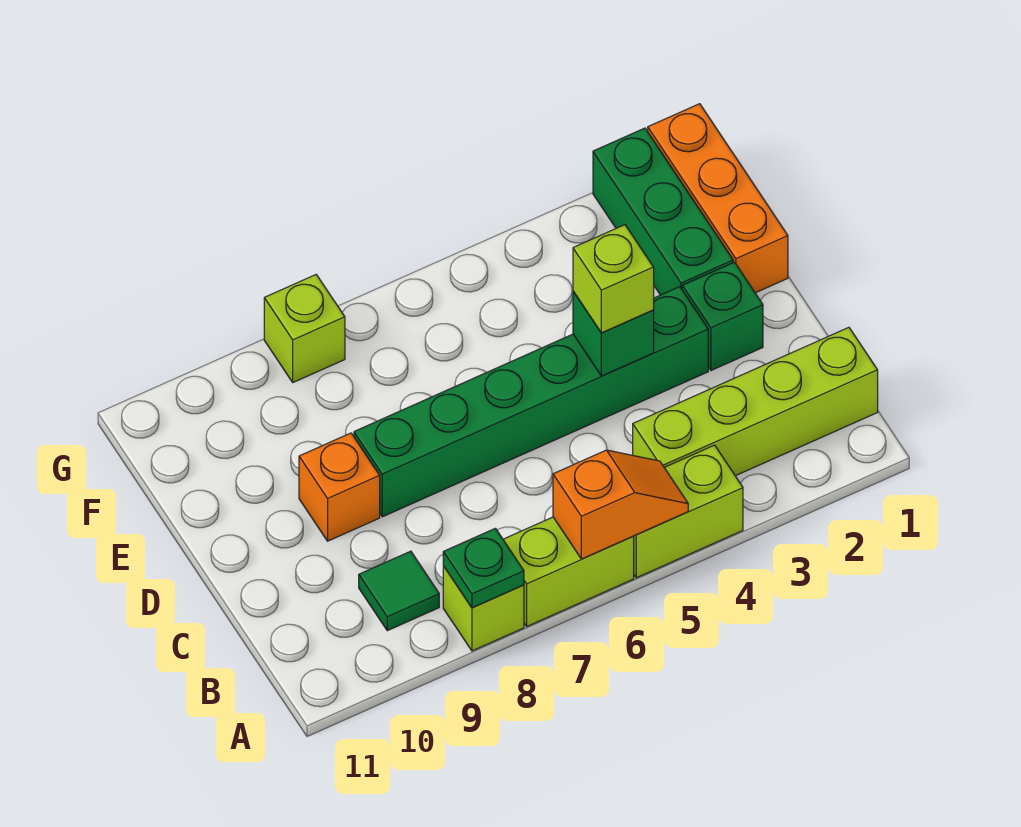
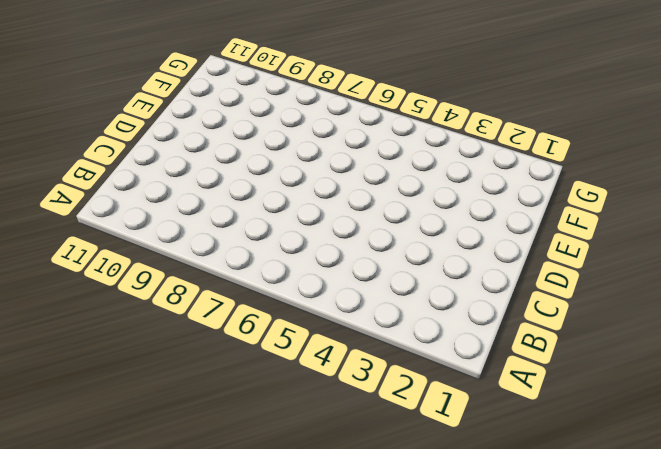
none -> lime 1x2 brick [633,445,743,578]
none -> lime 1x2 brick [503,517,634,626]
none -> lime 1x1 brick [443,566,524,651]

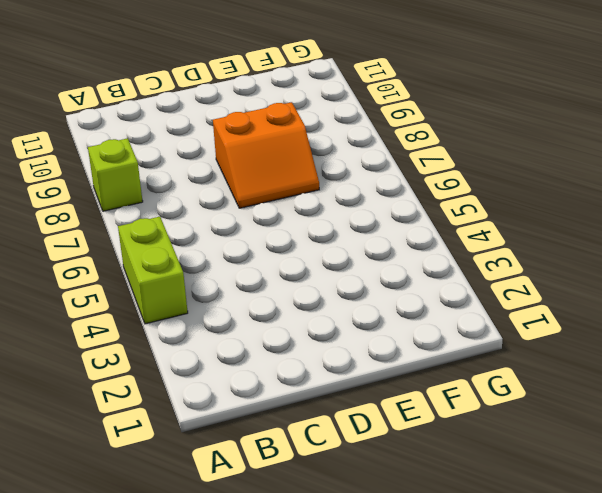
orange 2x2 slope [213,102,319,208] -> green 1x6 brick [354,287,708,517]
none -> lime 1x2 brick [503,517,634,626]
none -> lime 1x4 brick [633,327,878,476]
none -> green 1x1 tile [359,551,439,631]

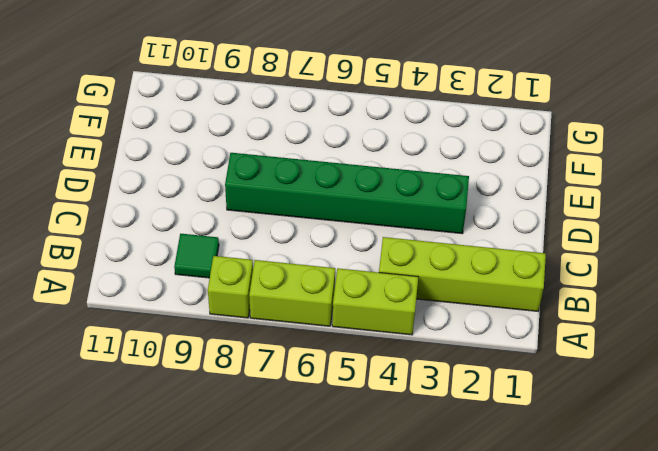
none -> green 1x1 brick [682,262,763,370]
none -> orange 1x1 brick [299,433,380,541]
none -> orange 1x3 brick [648,104,788,293]

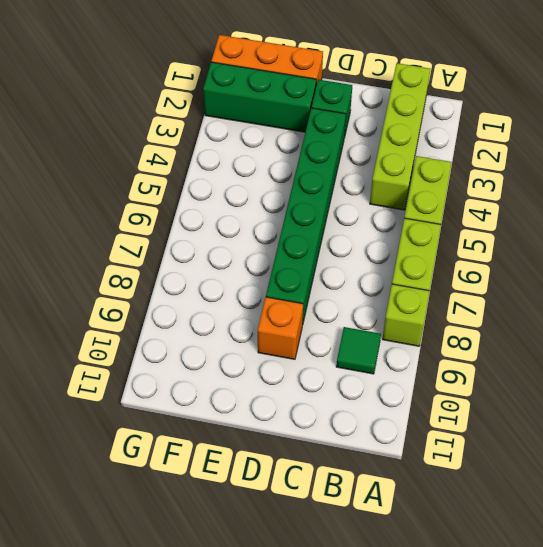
none -> lime 1x1 brick [264,275,345,382]
none -> orange 1x2 slope [553,450,688,559]
none -> green 1x1 plate [443,528,524,608]

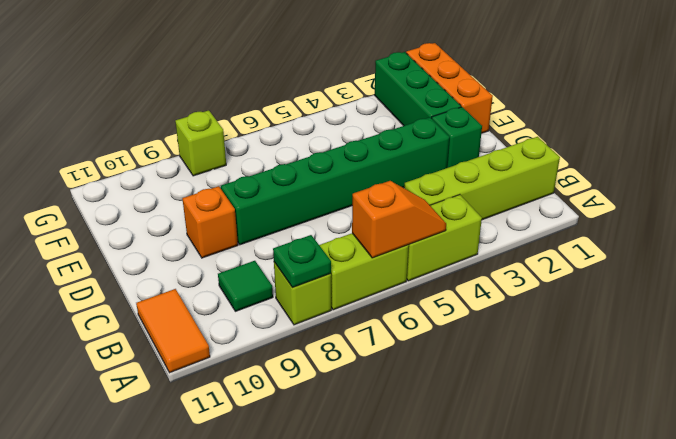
orange 1x2 tile [136,289,210,373] -> none
none -> green 1x1 brick [573,291,654,376]
none -> lime 1x1 brick [573,225,654,333]

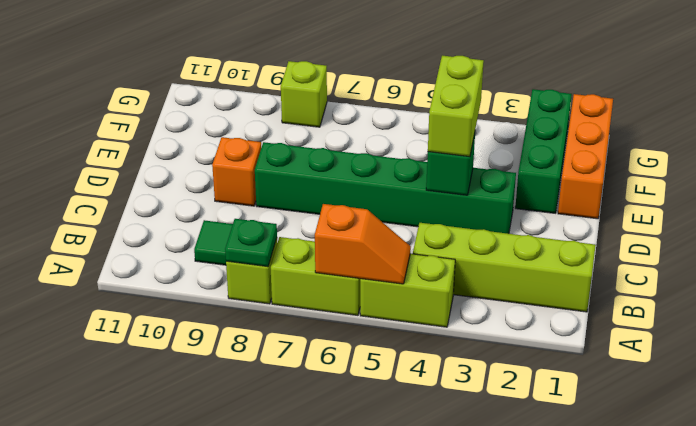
lime 1x2 brick [428,56,484,157] -> lime 1x1 brick [573,225,654,333]
none -> green 1x1 brick [682,262,763,370]

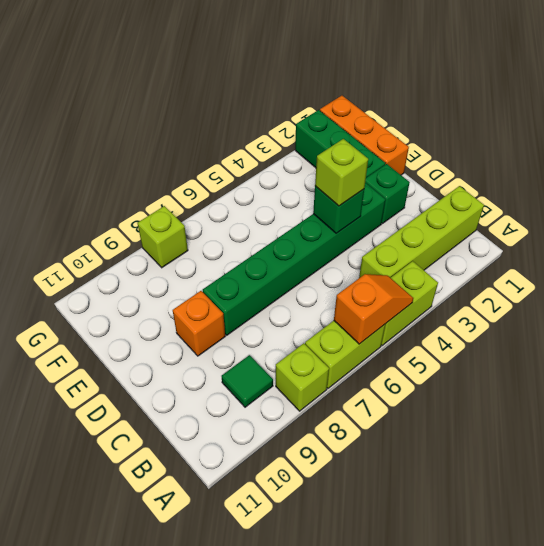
none -> green 1x1 plate [443,528,524,608]

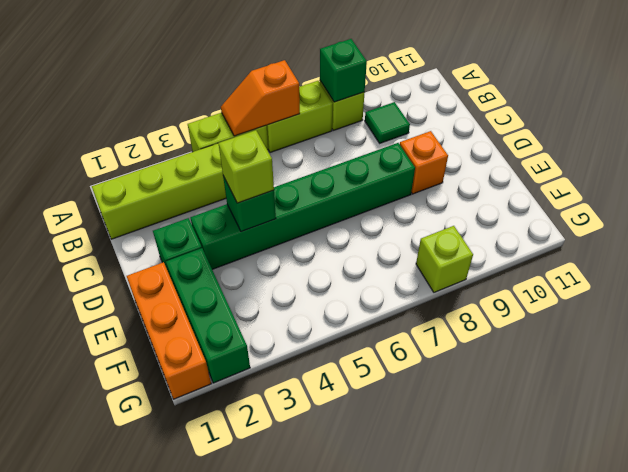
green 1x1 brick [320,39,367,102] -> green 1x1 plate [443,528,524,608]

